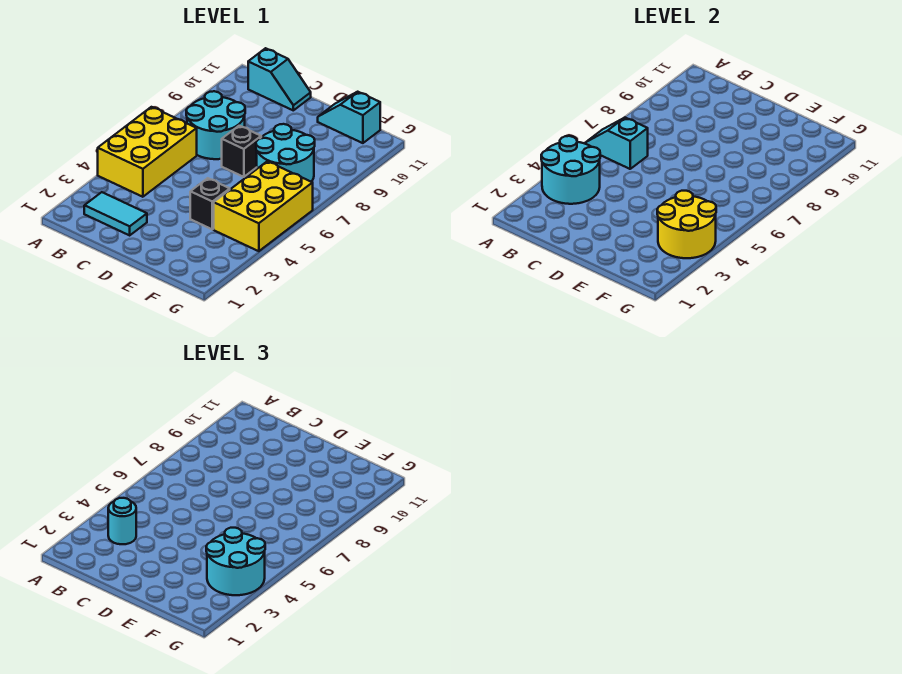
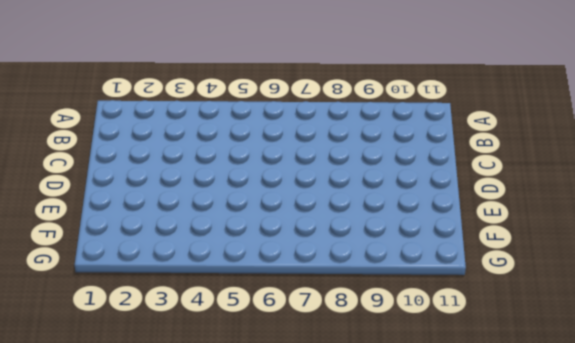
none -> yellow 2x3 brick [98,107,197,197]
none -> cyan 1x2 tile [84,192,147,235]
none -> cyan 2x2 round brick [186,91,245,159]

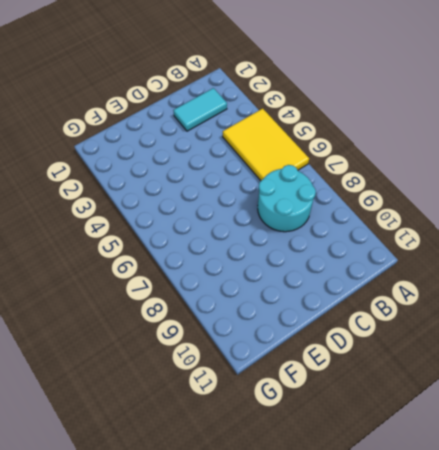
yellow 2x3 tile [223,108,309,181] -> yellow 2x3 brick [98,107,197,197]
none -> cyan 1x2 slope [248,48,311,110]
none -> black 1x1 brick [222,126,261,177]
none -> black 1x1 brick [190,178,230,229]

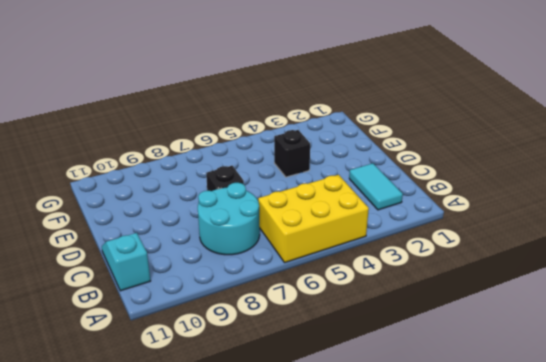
none -> cyan 2x2 round brick [256,124,315,182]
none -> cyan 1x2 slope [318,92,380,143]
none -> yellow 2x3 brick [214,161,313,251]

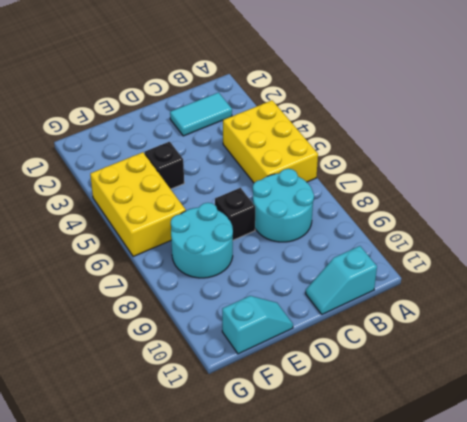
none -> cyan 2x2 round brick [541,136,600,204]
none -> cyan 1x2 slope [585,118,648,169]
none -> yellow 2x2 round brick [657,191,716,258]

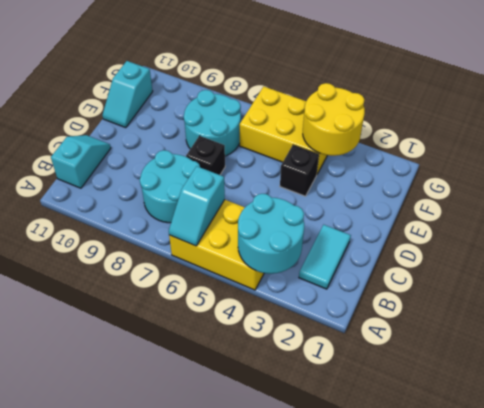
none -> cyan 1x1 round brick [108,498,136,544]
none -> cyan 2x2 round brick [206,528,265,595]

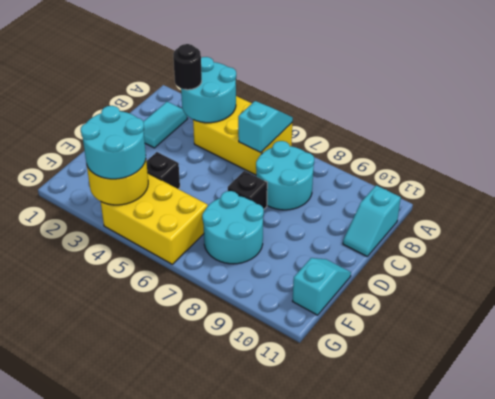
black 1x1 round brick [173,44,202,90] -> cyan 1x1 round brick [108,498,136,544]

